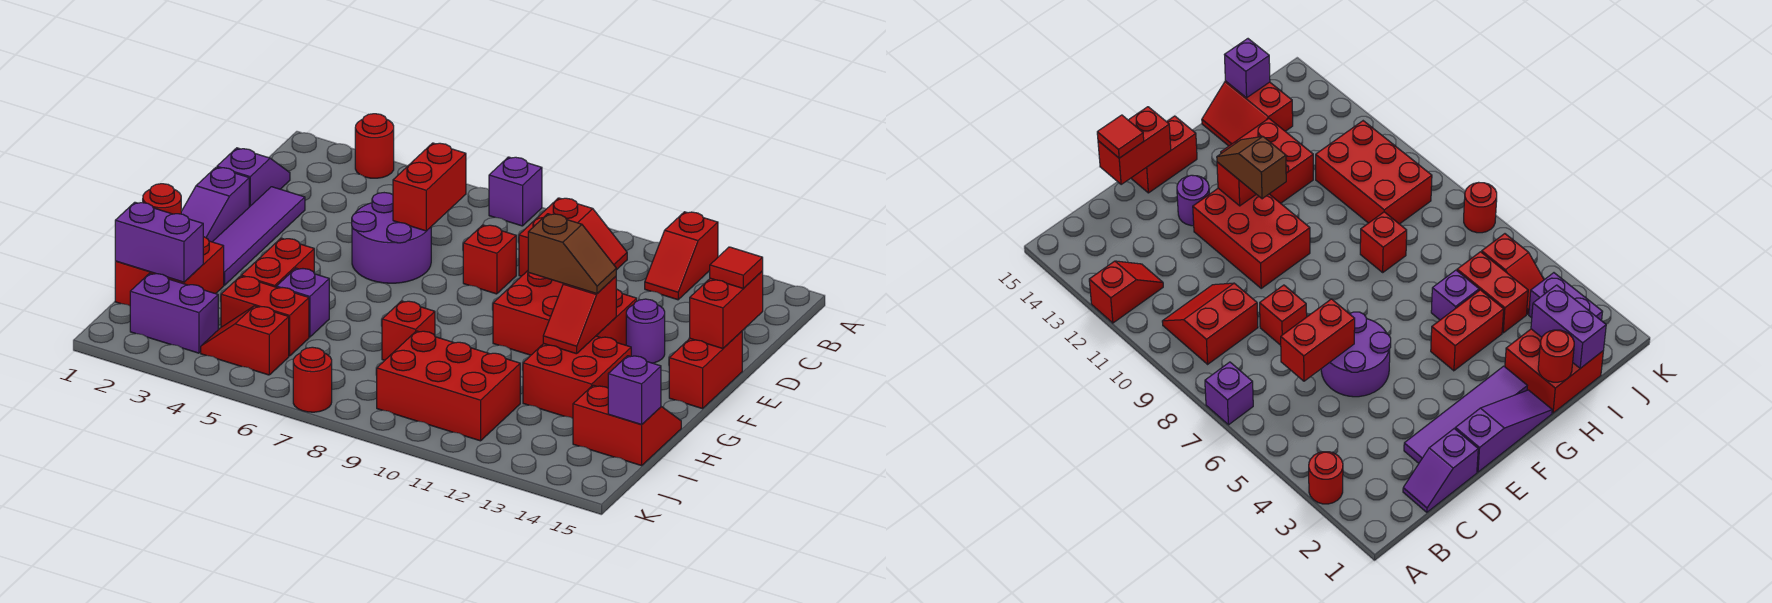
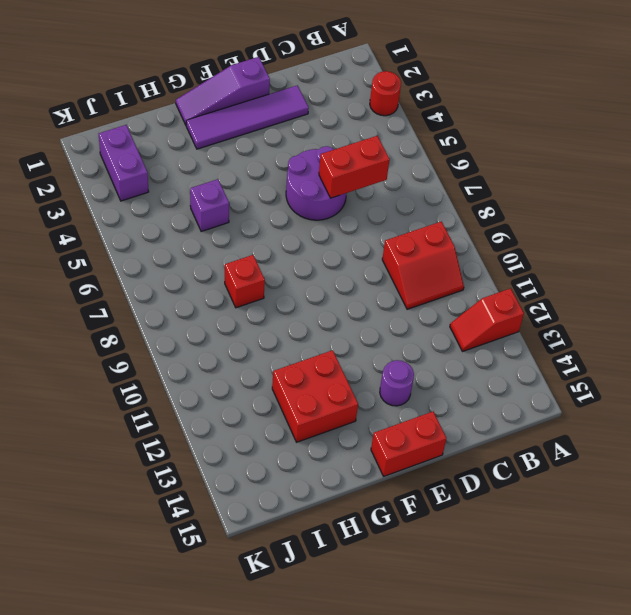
none -> purple 1x1 brick [489,157,542,226]
none -> purple 1x2 slope [217,148,290,207]
none -> red 1x1 brick [463,225,516,294]
none -> red 2x3 brick [493,271,637,355]

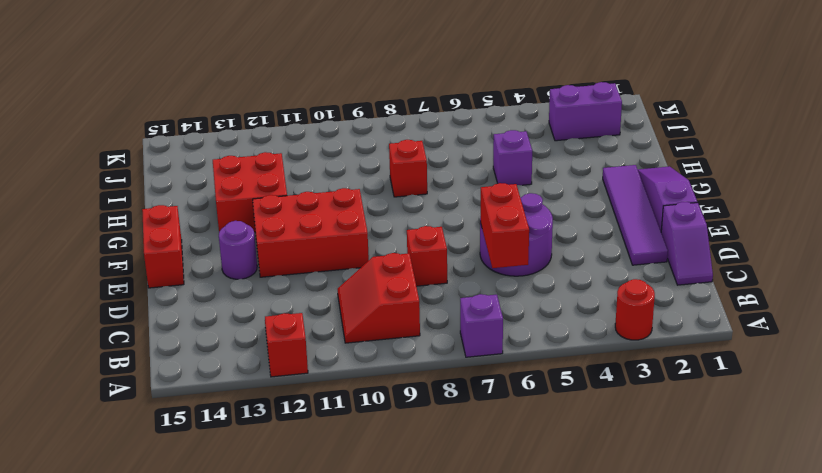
none -> red 1x2 brick [241,238,314,287]
none -> red 2x2 brick [115,237,224,306]
none -> red 2x2 slope [573,385,681,466]
none -> red 1x2 brick [221,276,309,356]

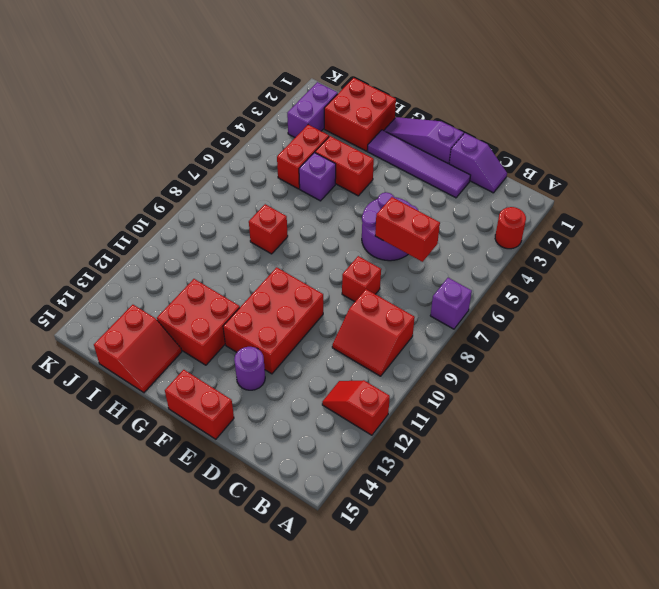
none -> red 2x3 brick [377,331,520,441]
none -> red 1x2 slope [201,306,289,375]
none -> red 1x1 round brick [293,347,332,412]
none -> red 1x2 brick [690,271,763,349]

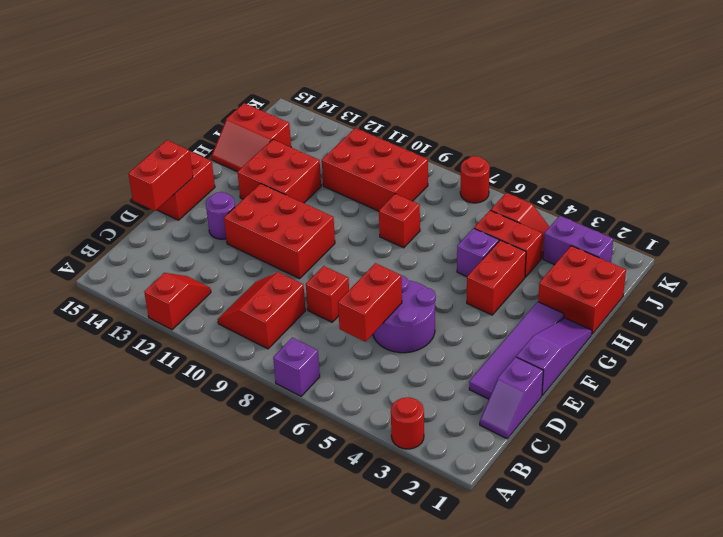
none -> red 1x2 slope [543,277,616,354]
none -> red 1x1 round brick [143,184,181,214]
none -> purple 1x2 brick [115,202,203,282]
none -> purple 1x1 brick [608,356,661,425]

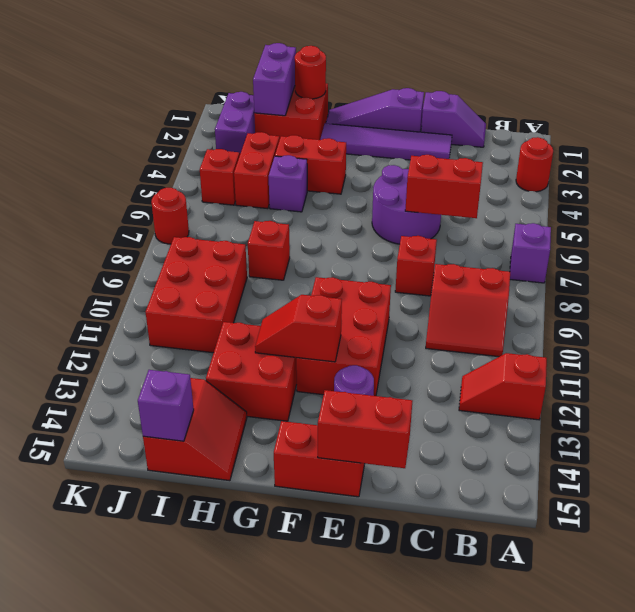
none -> red 1x1 tile [710,247,763,288]
none -> brown 1x2 slope [528,214,616,294]

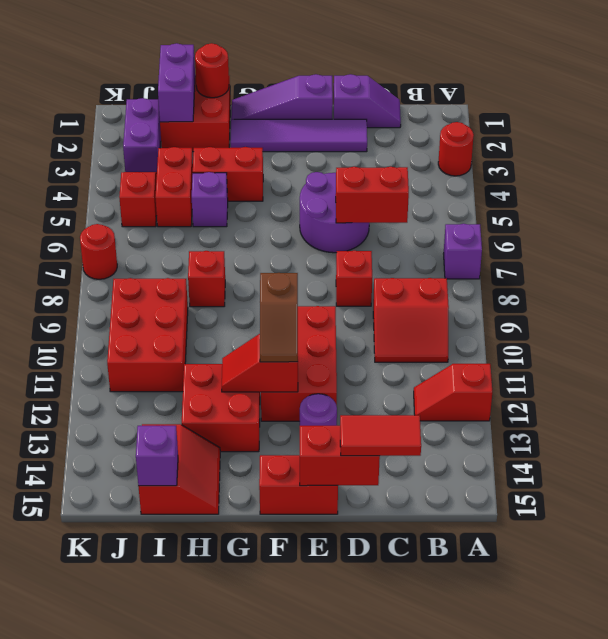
red 1x2 tile [340,415,421,456] -> red 1x1 tile [710,247,763,288]

